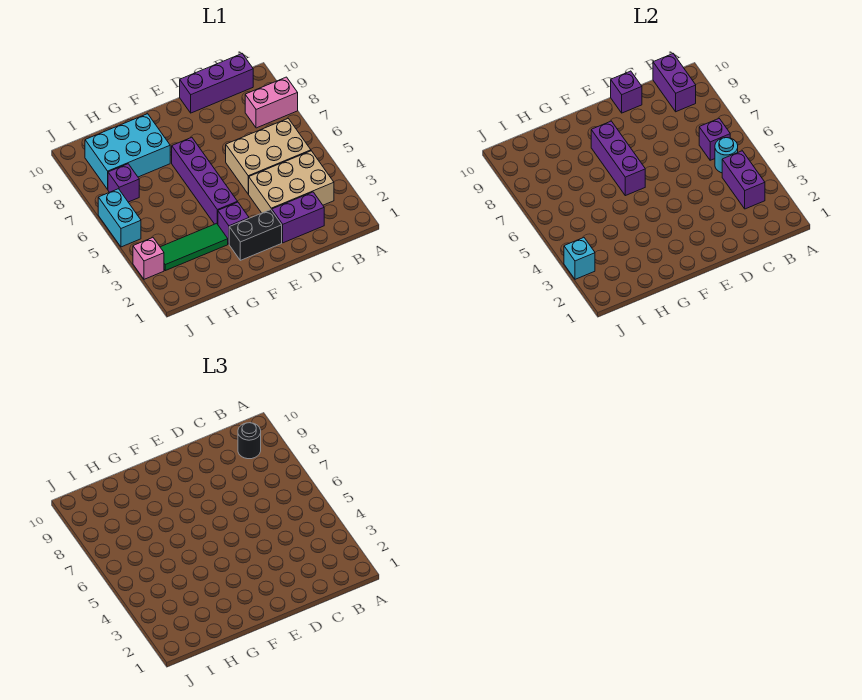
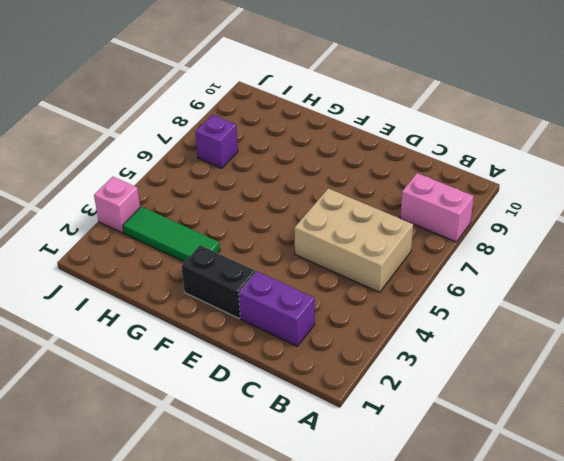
none -> tan 2x3 brick [249,151,334,213]
none -> purple 1x3 brick [180,54,253,113]
none -> purple 1x1 brick [218,202,249,244]

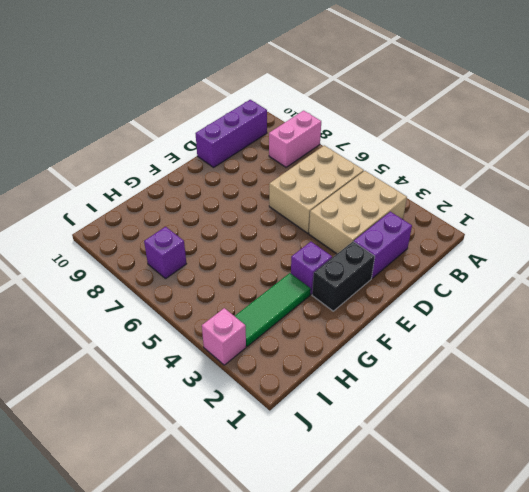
none -> purple 1x4 brick [172,137,238,224]
none -> cyan 2x3 brick [85,114,170,189]
none -> cyan 1x2 brick [98,189,141,247]

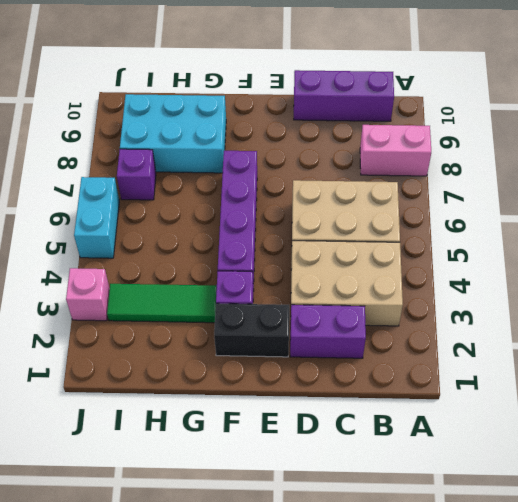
none -> purple 1x2 brick [722,151,765,209]
none -> cyan 1x1 round brick [715,138,738,173]
none -> purple 1x1 brick [699,119,730,160]

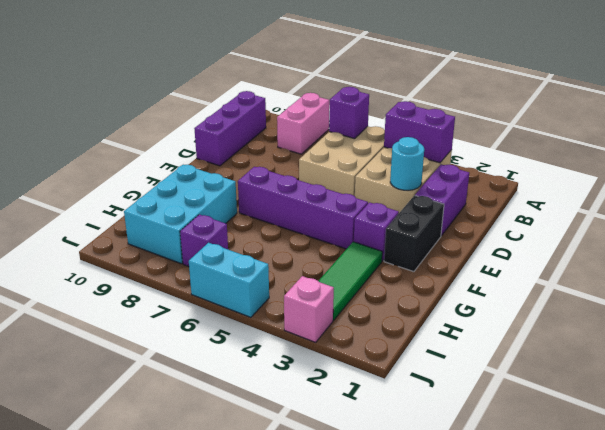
cyan 1x1 round brick [390,137,424,190] -> cyan 1x1 round brick moved to [715,138,738,173]
none -> purple 1x2 brick [653,54,696,112]
none -> purple 1x1 brick [611,71,642,113]
none -> purple 1x3 brick [591,121,645,196]

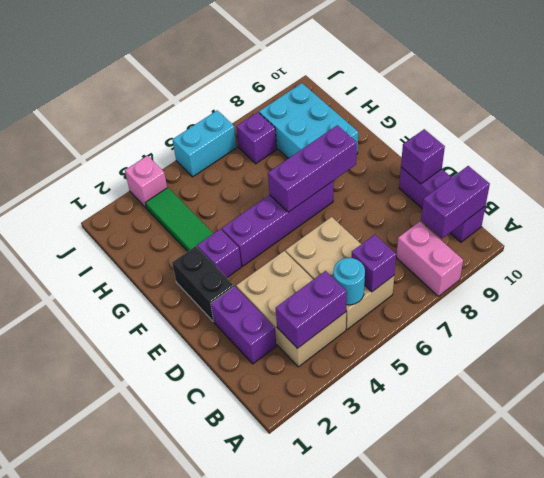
none -> cyan 1x1 brick [564,238,595,279]
none -> black 1x1 round brick [238,423,261,459]

